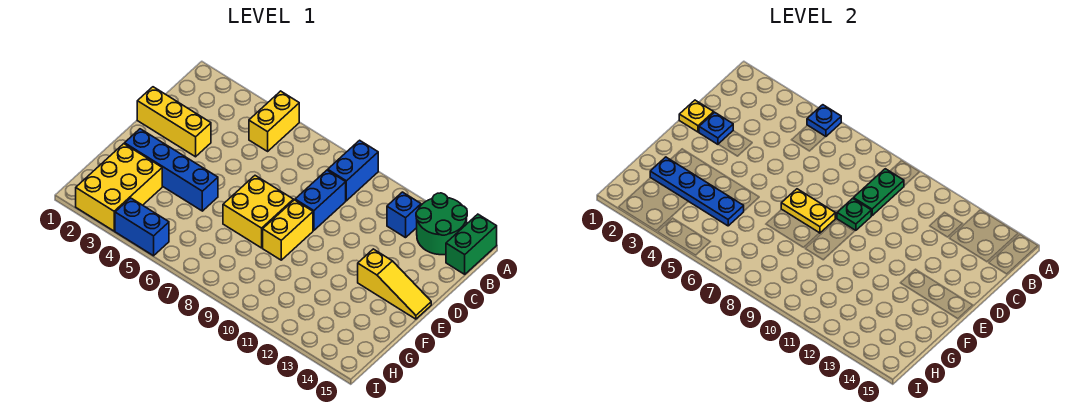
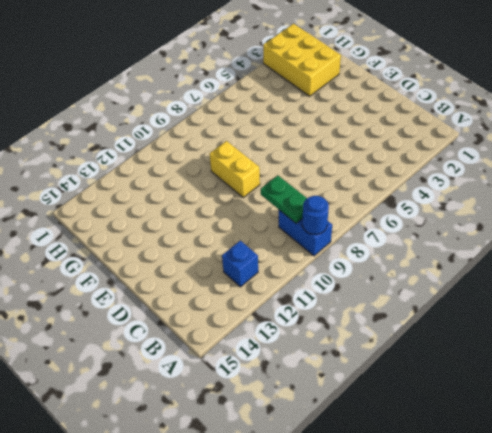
blue 1x1 round brick [302,196,329,234] -> none
none -> yellow 1x2 brick [249,91,299,151]
none -> green 2x2 round brick [416,193,467,255]
none -> green 1x2 brick [446,214,497,274]

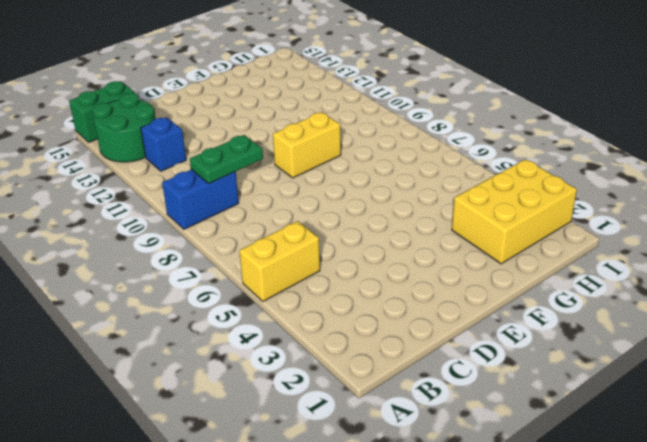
none -> blue 1x2 brick [295,170,346,230]
none -> yellow 1x3 brick [137,87,211,157]
none -> yellow 2x2 brick [223,176,293,248]

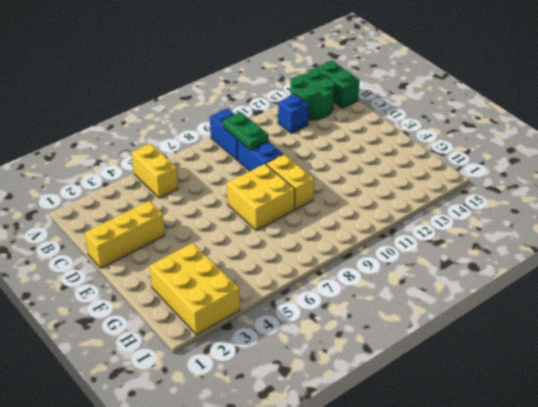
none -> yellow 1x3 slope [358,249,431,319]
none -> blue 1x4 brick [125,129,218,211]
none -> blue 1x2 brick [115,198,169,256]

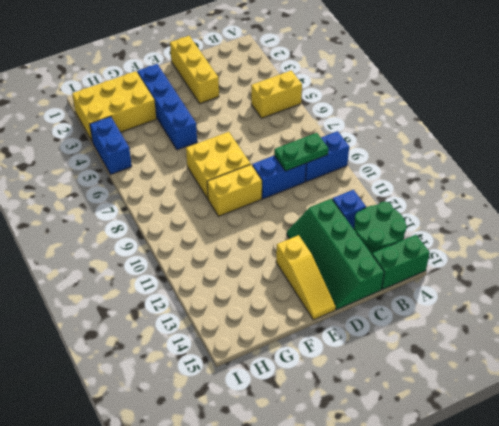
green 2x4 slope [287,199,384,309] -> none
none -> blue 1x1 plate [807,105,841,137]
none -> yellow 1x1 plate [679,100,714,132]
none -> blue 1x1 plate [699,112,733,144]

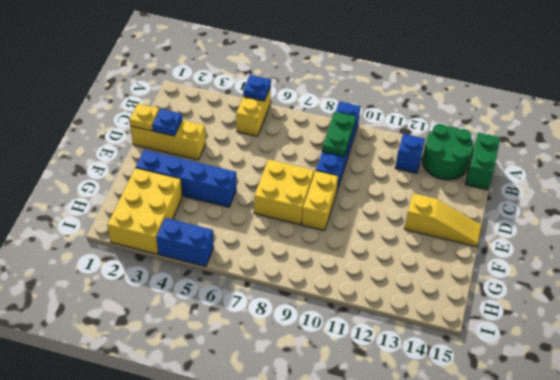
none -> green 1x1 plate [837,198,872,230]
none -> yellow 1x2 plate [781,189,835,233]
none -> blue 1x4 plate [650,157,744,226]

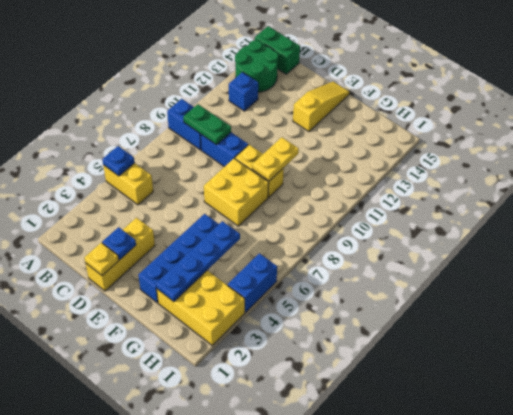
yellow 1x2 plate [252,137,299,181] -> yellow 1x2 plate moved to [781,189,835,233]
none -> green 1x1 plate [837,198,872,230]

